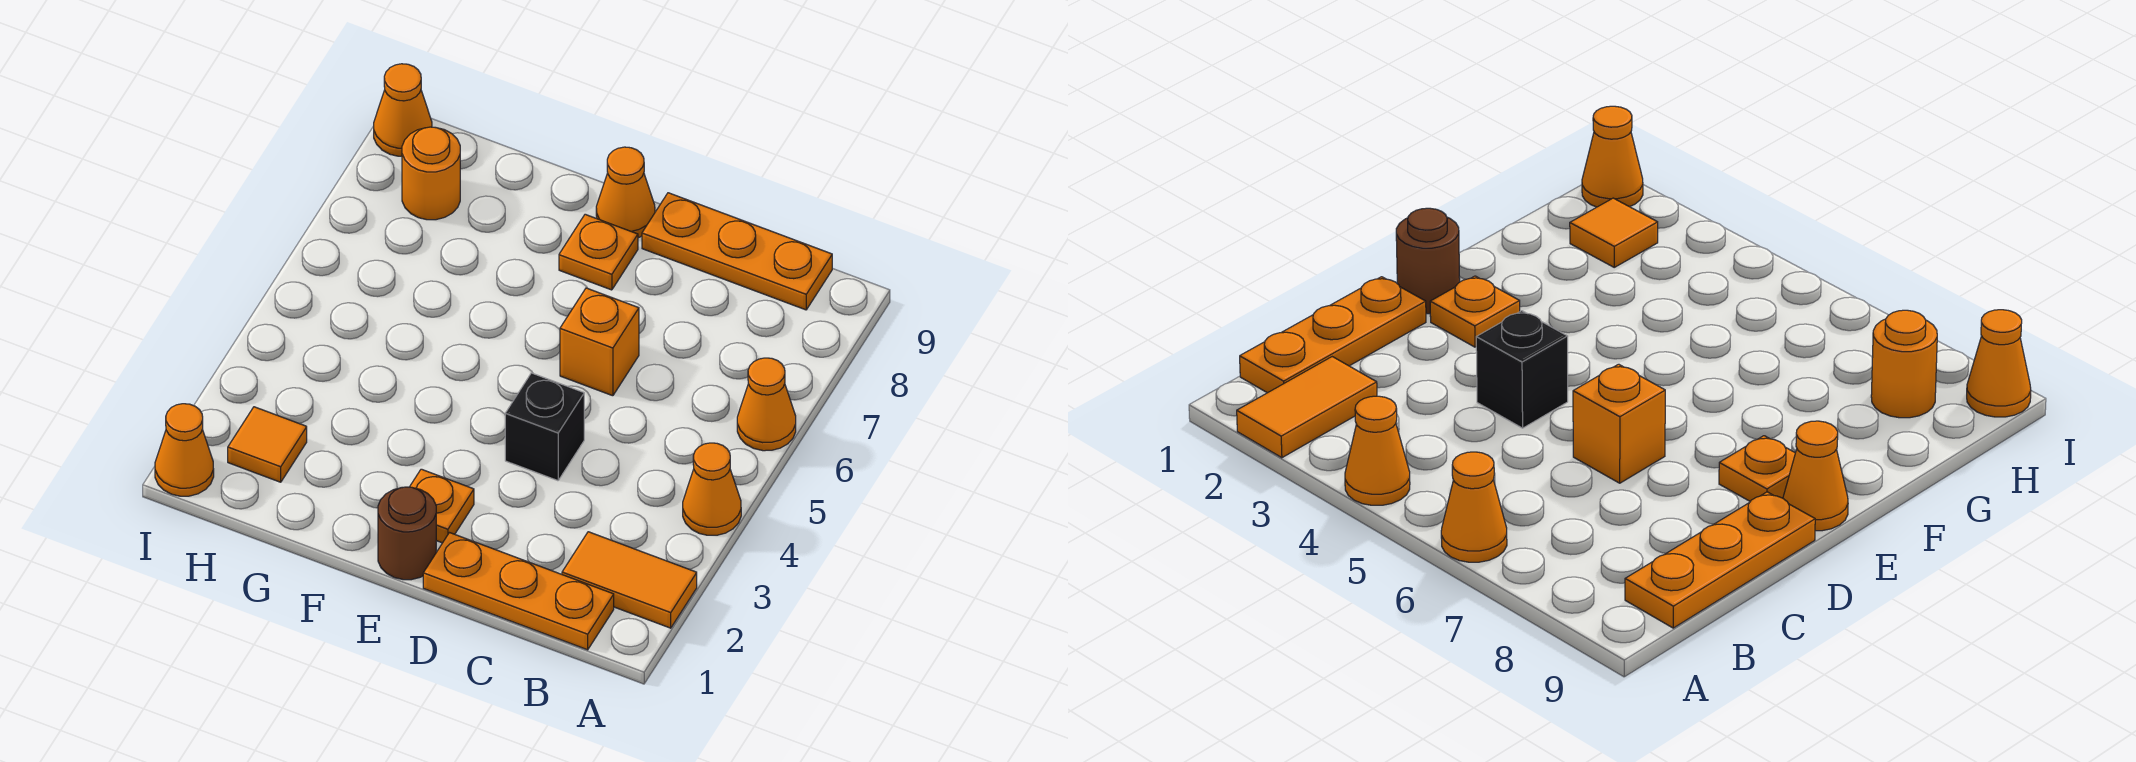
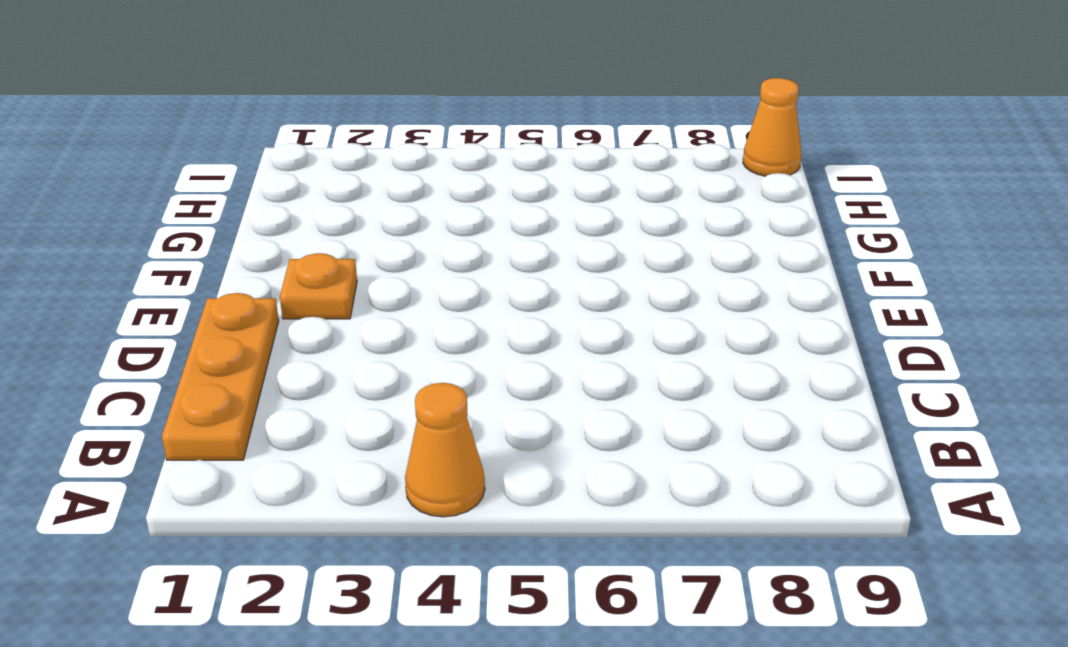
none -> orange 1x2 tile [562,532,697,628]
none -> orange 1x1 cone [737,358,796,451]
none -> orange 1x3 plate [642,193,832,310]

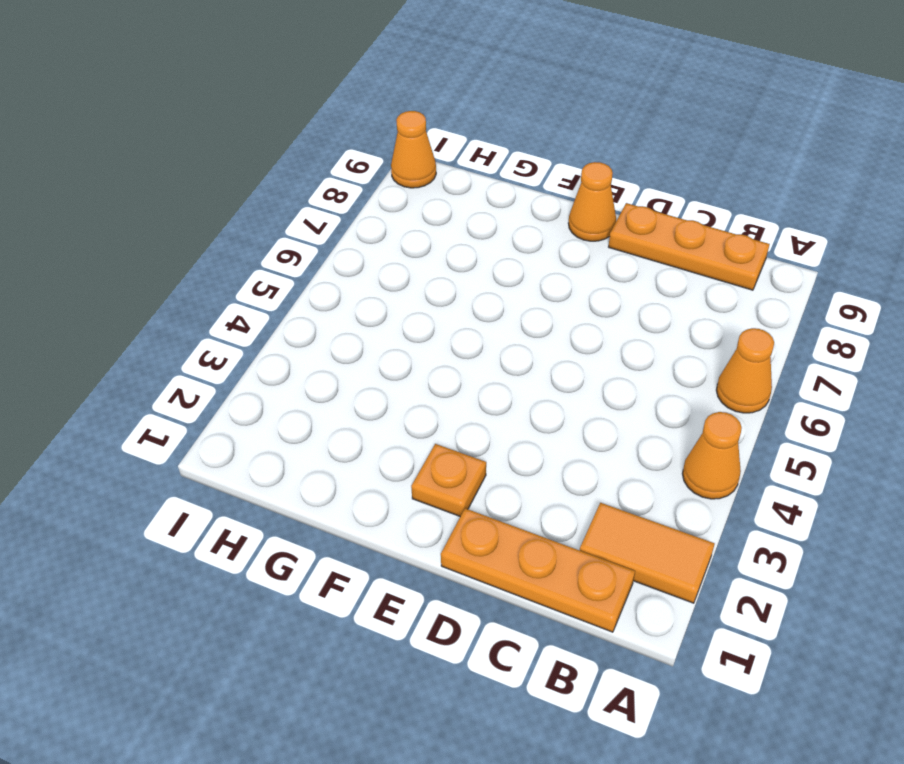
none -> black 1x1 brick [505,373,584,481]
none -> orange 1x1 brick [560,288,639,396]
none -> brown 1x1 round brick [378,487,436,580]

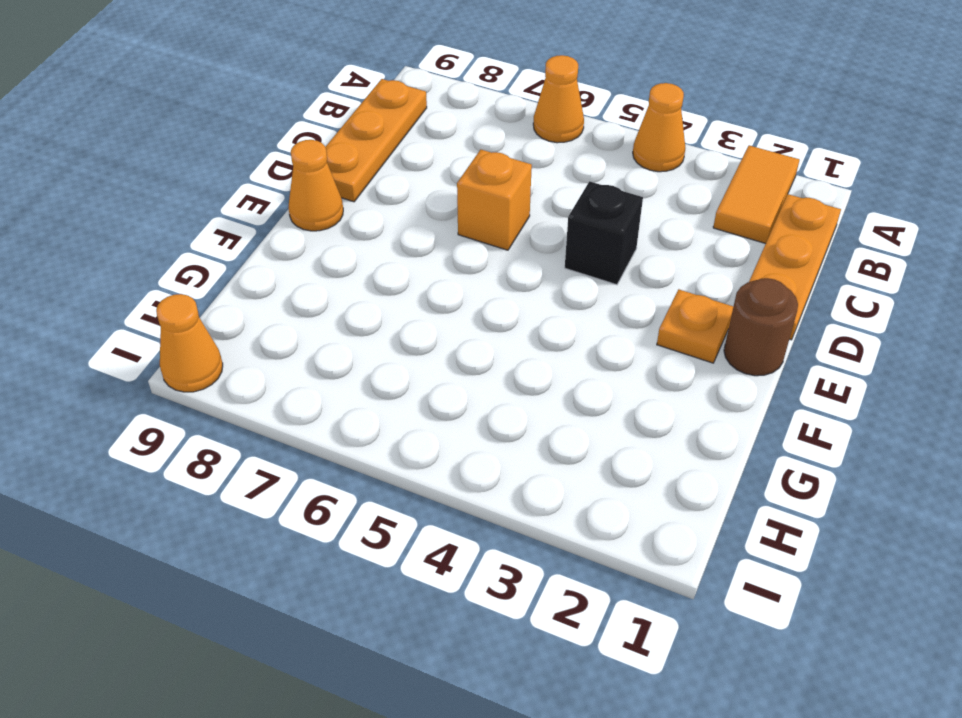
none -> orange 1x1 plate [559,214,638,290]
none -> orange 1x1 tile [228,407,307,482]
none -> orange 1x1 round brick [402,127,460,220]

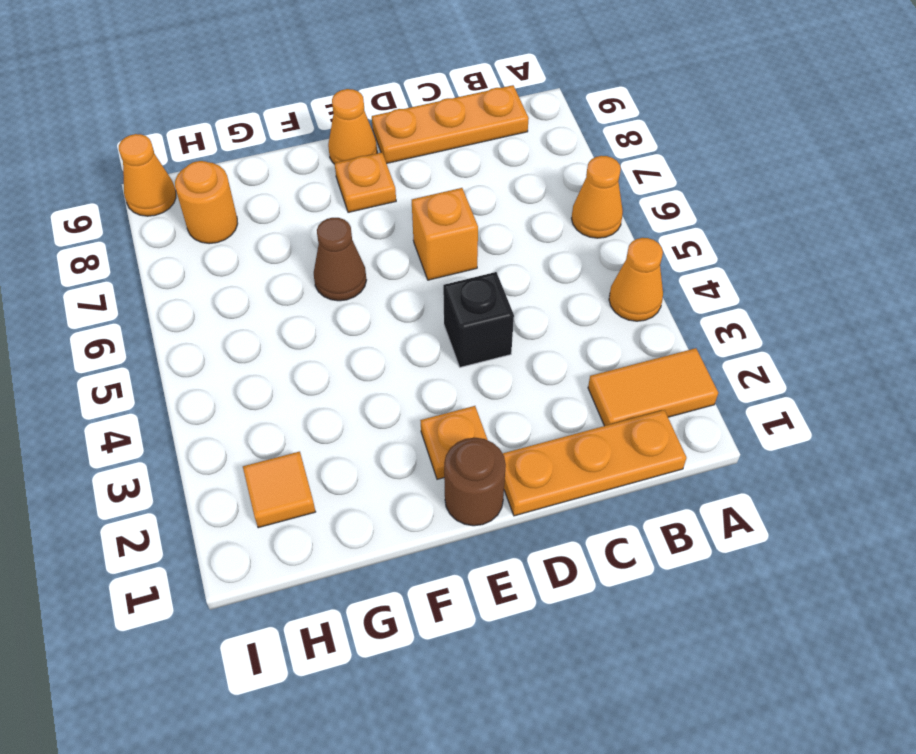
brown 1x1 cone [314,218,366,301] -> none
none -> orange 1x1 cone [155,404,214,496]

